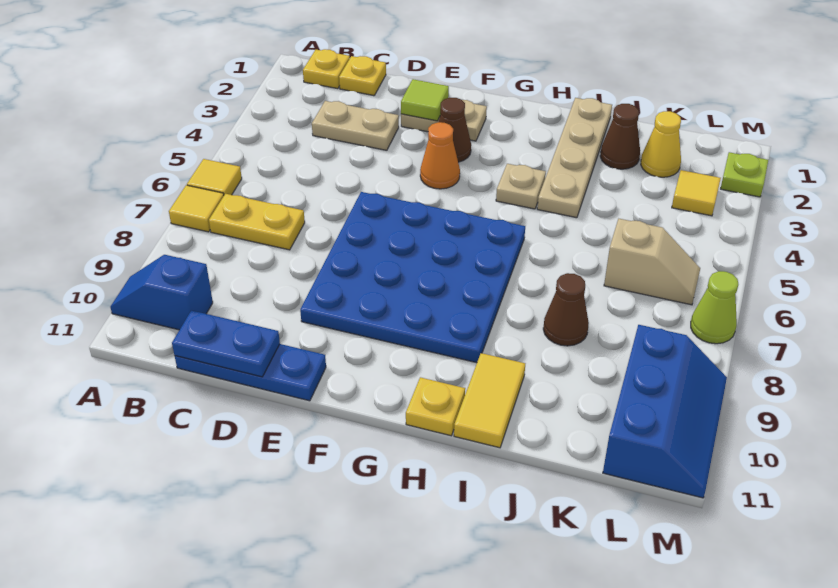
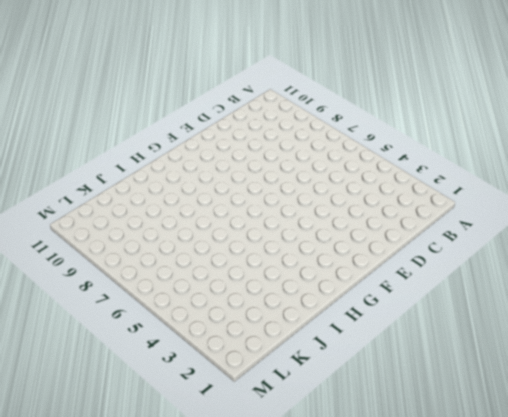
none -> yellow 1x1 tile [187,159,242,195]
none -> yellow 1x1 tile [169,185,224,232]
none -> blue 1x2 slope [110,255,213,330]

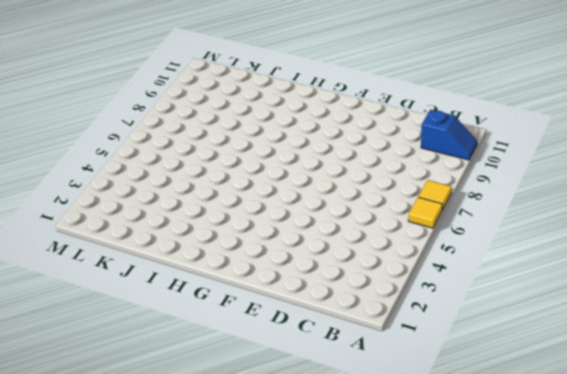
none -> yellow 1x1 plate [303,49,350,89]
none -> yellow 1x2 plate [209,194,305,250]
none -> yellow 1x1 plate [339,56,386,96]

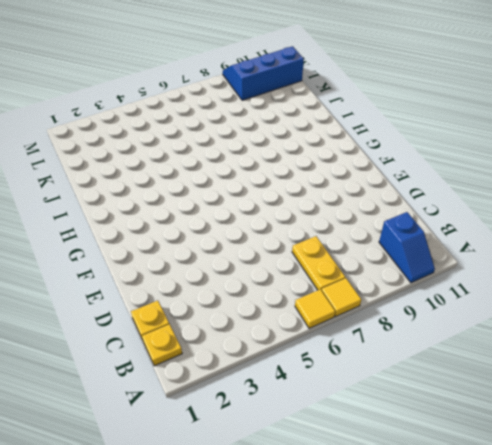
none -> tan 1x2 plate [312,101,399,150]
none -> blue 1x3 plate [175,344,326,401]
none -> tan 1x2 plate [401,100,487,141]

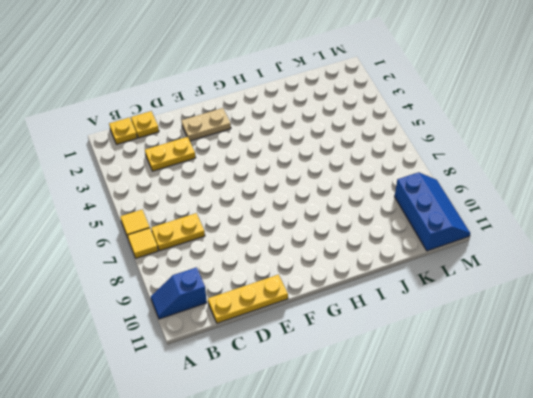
yellow 1x2 plate [145,137,196,171] -> tan 1x2 plate [312,101,399,150]
yellow 1x3 plate [208,275,288,323] -> blue 1x3 plate [175,344,326,401]
none -> blue 4x4 plate [300,192,525,363]
none -> brown 1x1 cone [438,98,471,162]
none -> orange 1x1 cone [420,122,460,189]

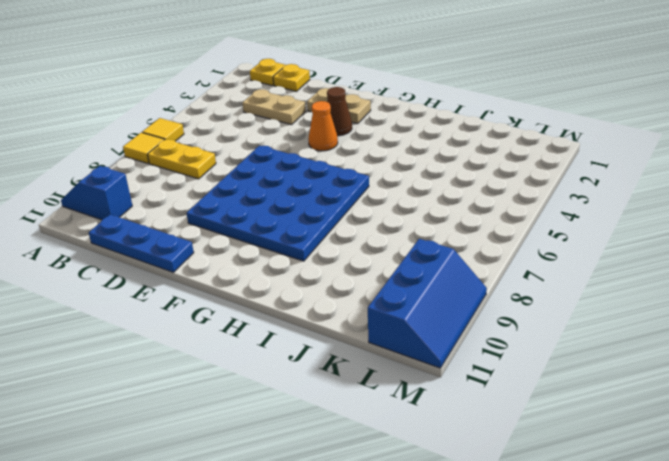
none -> tan 1x1 plate [496,164,546,209]
none -> yellow 1x1 plate [406,377,465,436]
none -> tan 1x4 plate [537,98,612,218]

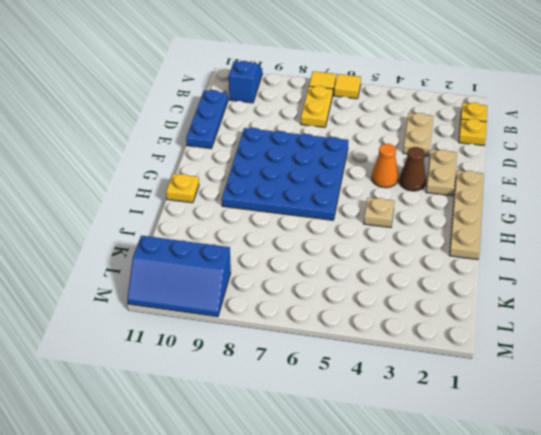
tan 1x4 plate [449,170,484,259] -> tan 1x4 plate turned to [537,98,612,218]
none -> yellow 1x2 tile [454,353,525,448]
none -> brown 1x1 cone [600,104,640,169]
none -> brown 1x1 cone [543,273,589,346]

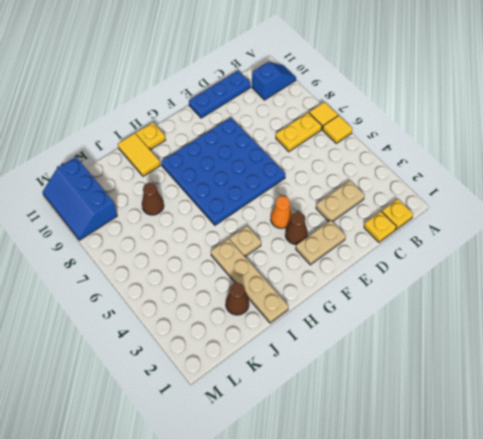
none -> yellow 1x1 cone [641,111,681,177]
none -> tan 1x2 slope [604,219,700,305]
none -> yellow 1x1 tile [672,170,721,216]

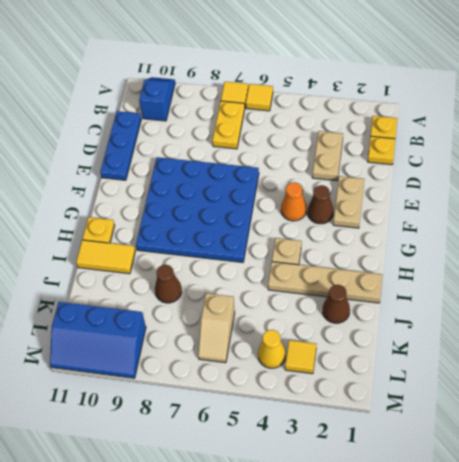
yellow 1x1 cone [258,330,286,368] -> yellow 1x1 cone moved to [641,111,681,177]
none -> lime 1x1 plate [721,152,768,197]
none -> lime 1x1 cone [691,271,738,344]
none -> blue 1x2 plate [172,310,280,377]

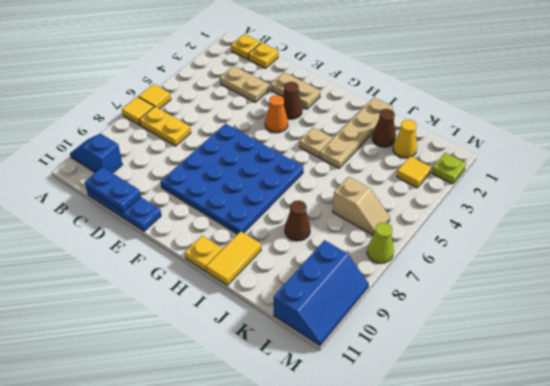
none -> lime 1x1 tile [401,79,449,121]

